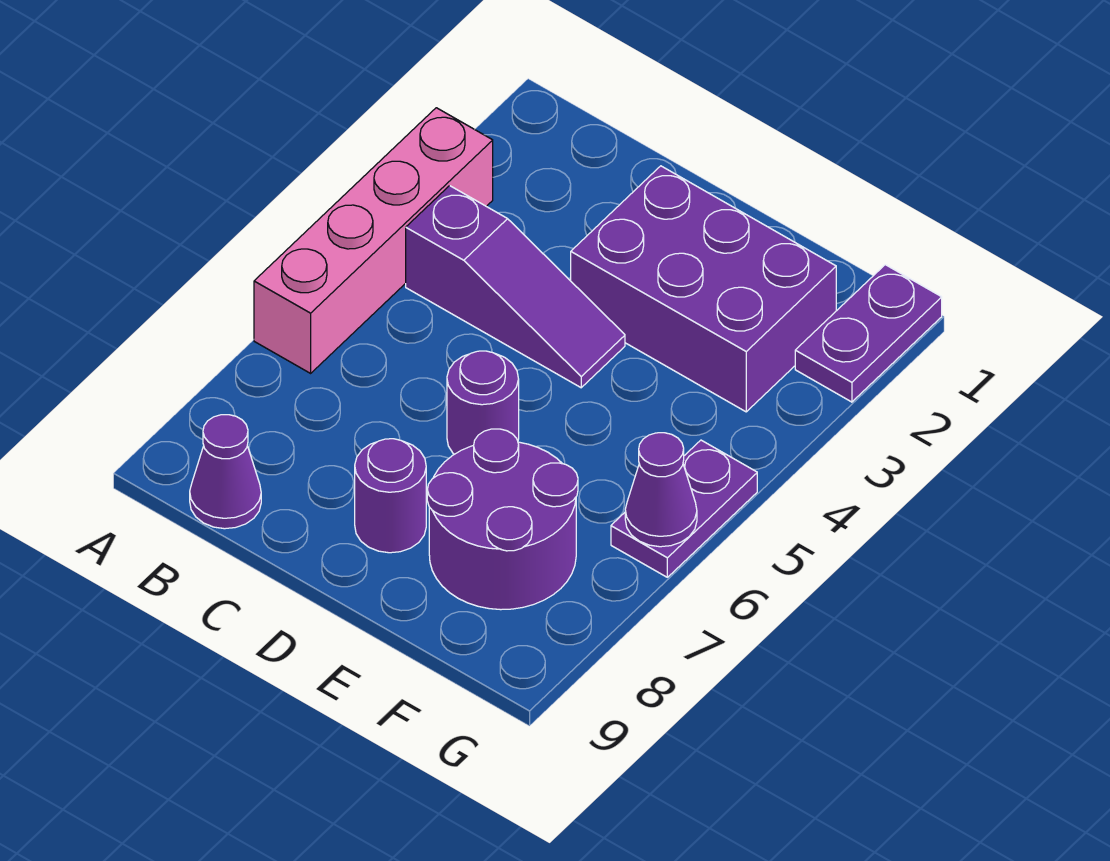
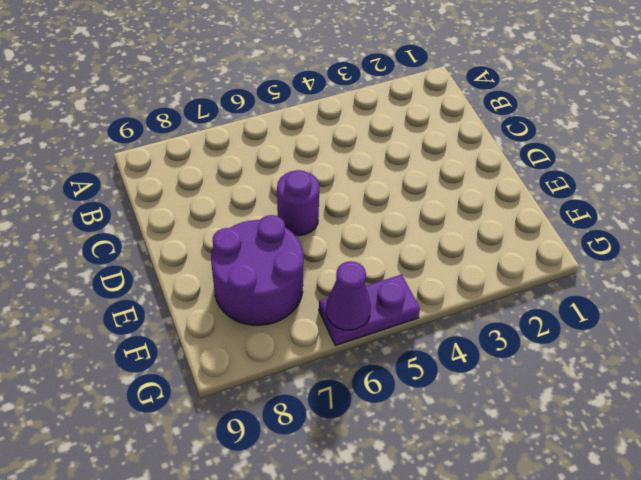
none -> pink 1x4 brick [254,108,493,373]
none -> purple 1x3 slope [406,186,625,388]

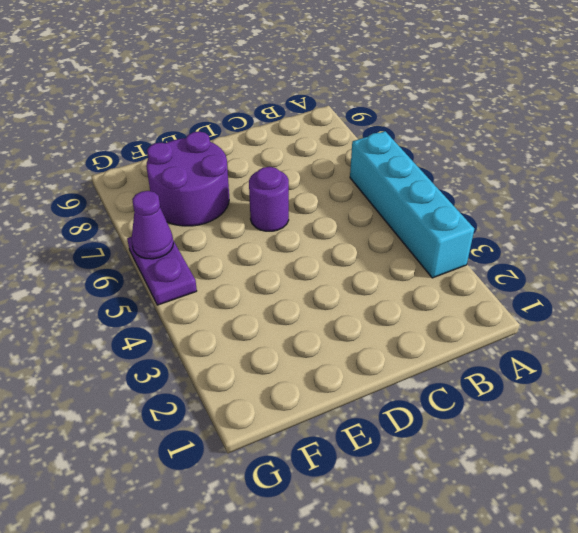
cyan 1x4 brick [350,131,474,278] -> pink 1x4 brick [254,108,493,373]
none -> purple 1x3 slope [406,186,625,388]
none -> purple 1x1 cone [190,415,261,529]

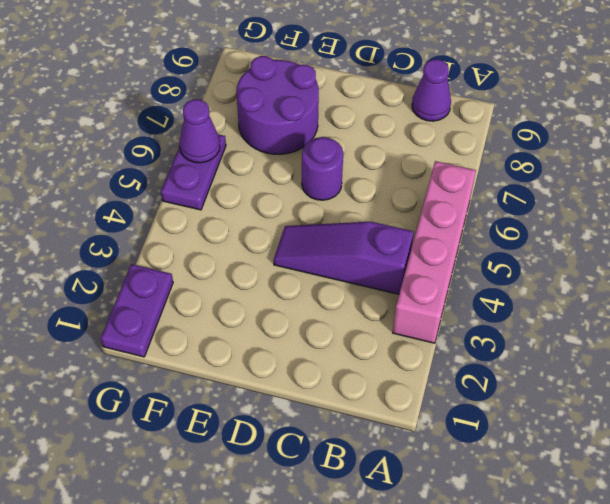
none -> purple 2x3 brick [571,166,836,412]
none -> purple 1x1 round brick [355,439,426,553]

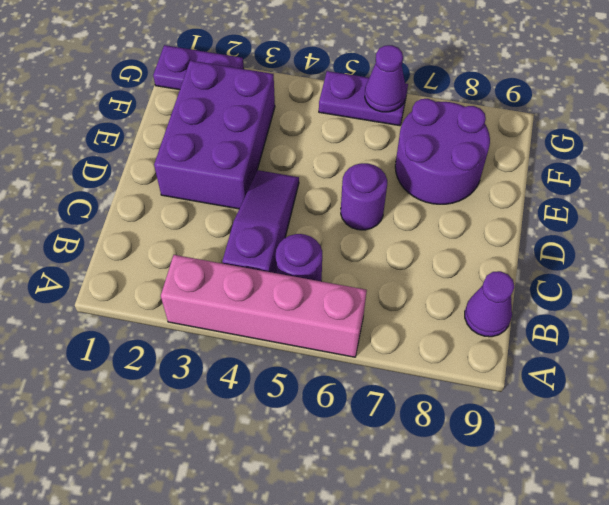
purple 1x1 round brick [276,234,322,281] -> purple 1x1 round brick moved to [355,439,426,553]

